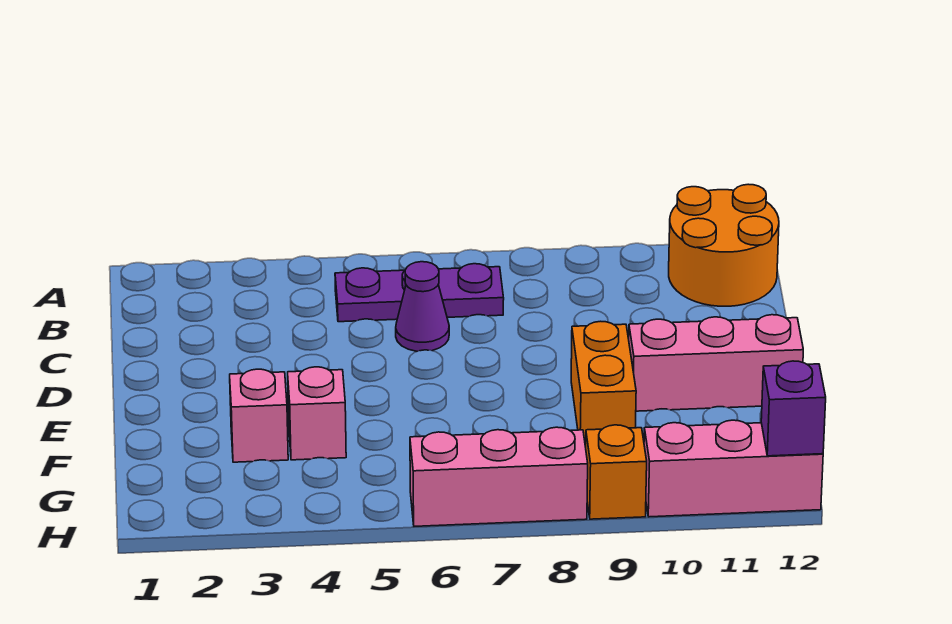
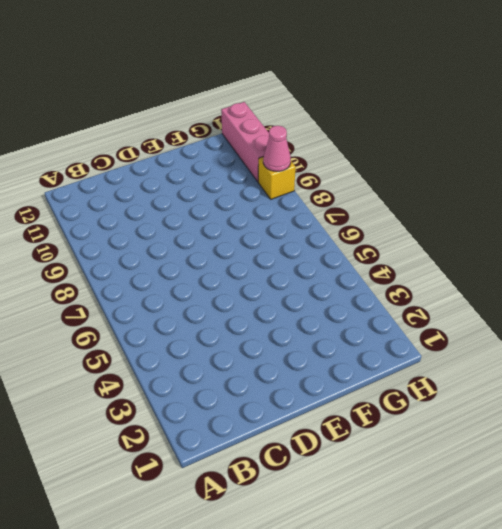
yellow 1x1 brick [258,157,295,199] -> orange 1x1 brick [586,425,647,519]
pink 1x1 cone [263,126,291,171] -> none
none -> orange 2x2 round brick [669,184,779,306]
none -> purple 1x3 plate [335,264,504,322]

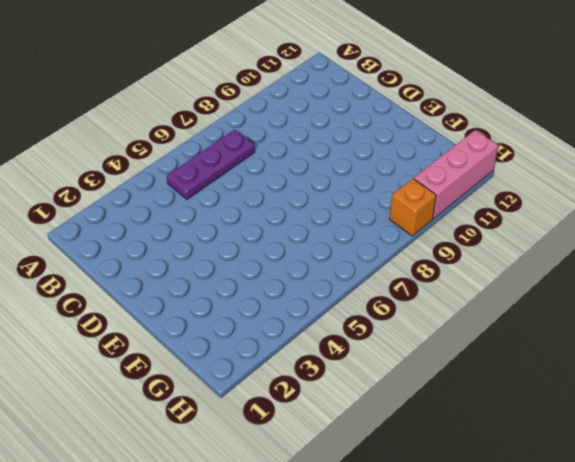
none -> orange 2x2 round brick [669,184,779,306]
none -> purple 1x1 cone [396,262,449,351]

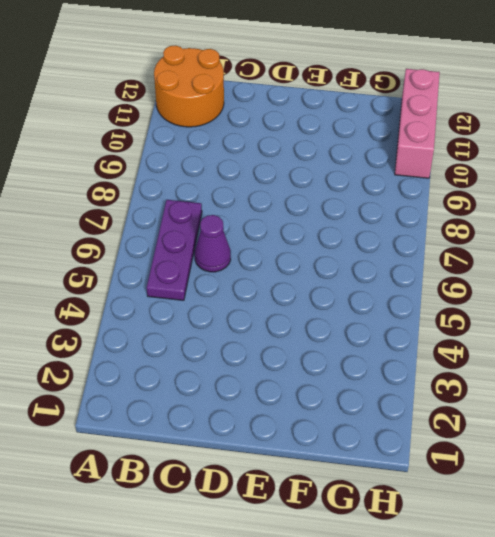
none -> orange 1x2 brick [571,321,636,447]
none -> pink 1x3 brick [629,315,803,411]

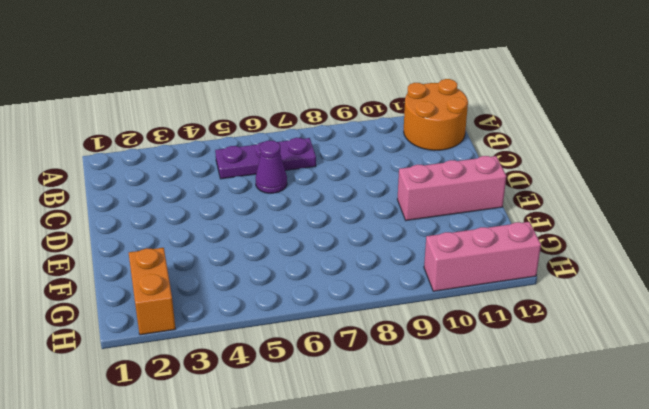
orange 1x2 brick [129,248,176,335] -> orange 1x2 brick moved to [571,321,636,447]
none -> pink 1x1 brick [230,369,288,462]
none -> pink 1x1 brick [288,367,346,460]

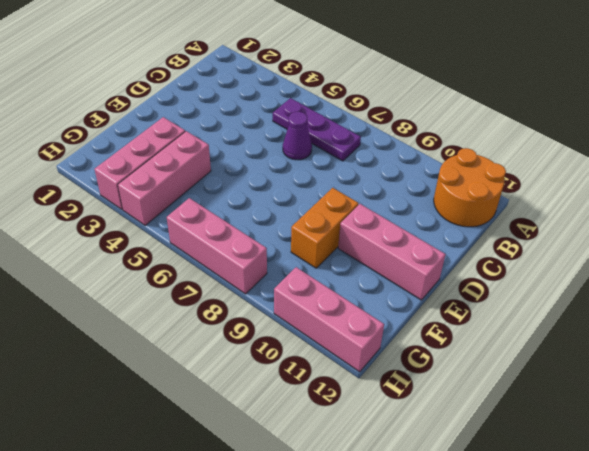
pink 1x3 brick [95,117,185,210] -> pink 1x1 brick [230,369,288,462]
pink 1x3 brick [118,131,211,226] -> pink 1x1 brick [288,367,346,460]
none -> orange 1x1 brick [586,425,647,519]
none -> purple 1x1 brick [761,361,826,456]

